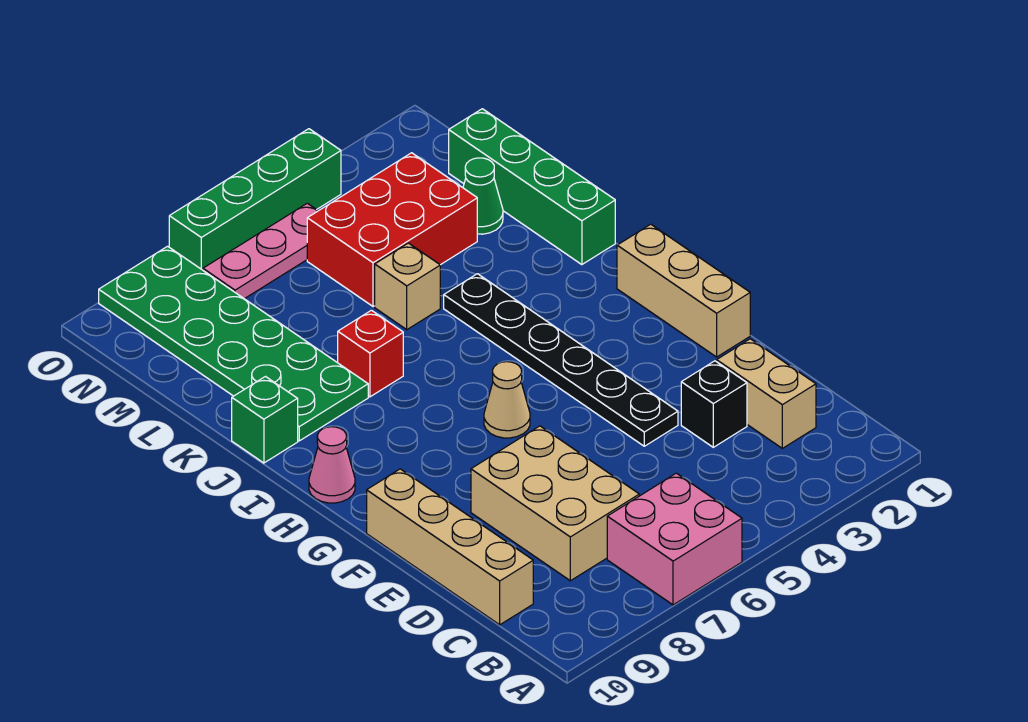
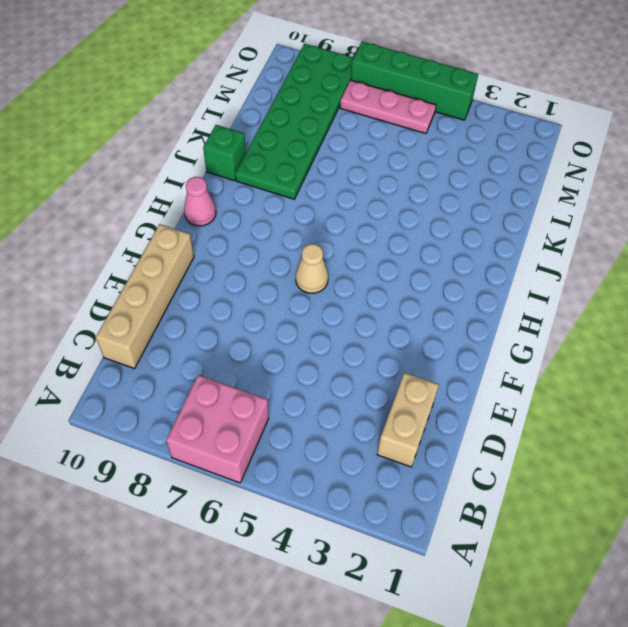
none -> tan 2x3 brick [471,426,639,581]
none -> black 1x1 brick [681,361,747,447]
none -> black 1x6 plate [444,274,678,446]

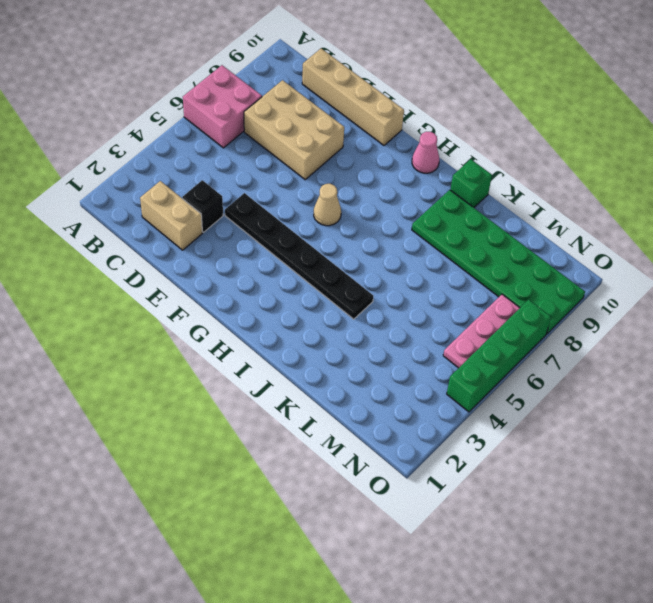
none -> tan 1x3 brick [617,224,750,357]
none -> green 1x4 brick [449,109,615,265]
none -> red 1x1 brick [338,310,403,397]

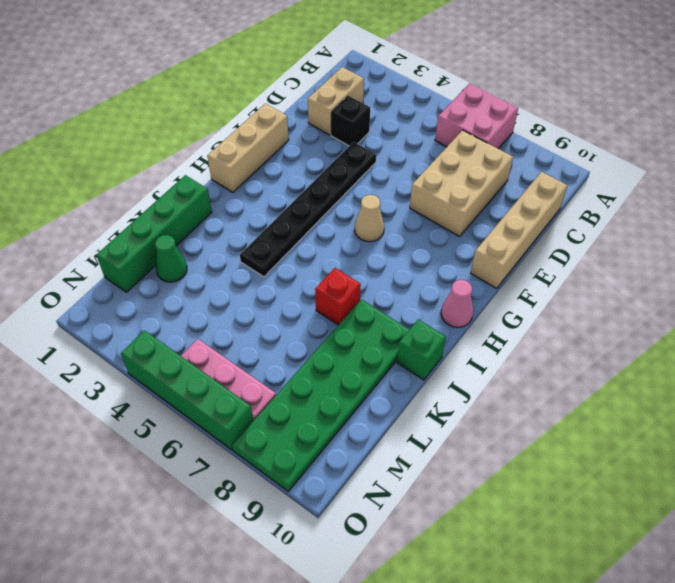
none -> tan 1x1 brick [375,243,440,330]
none -> red 2x3 brick [307,153,477,307]

